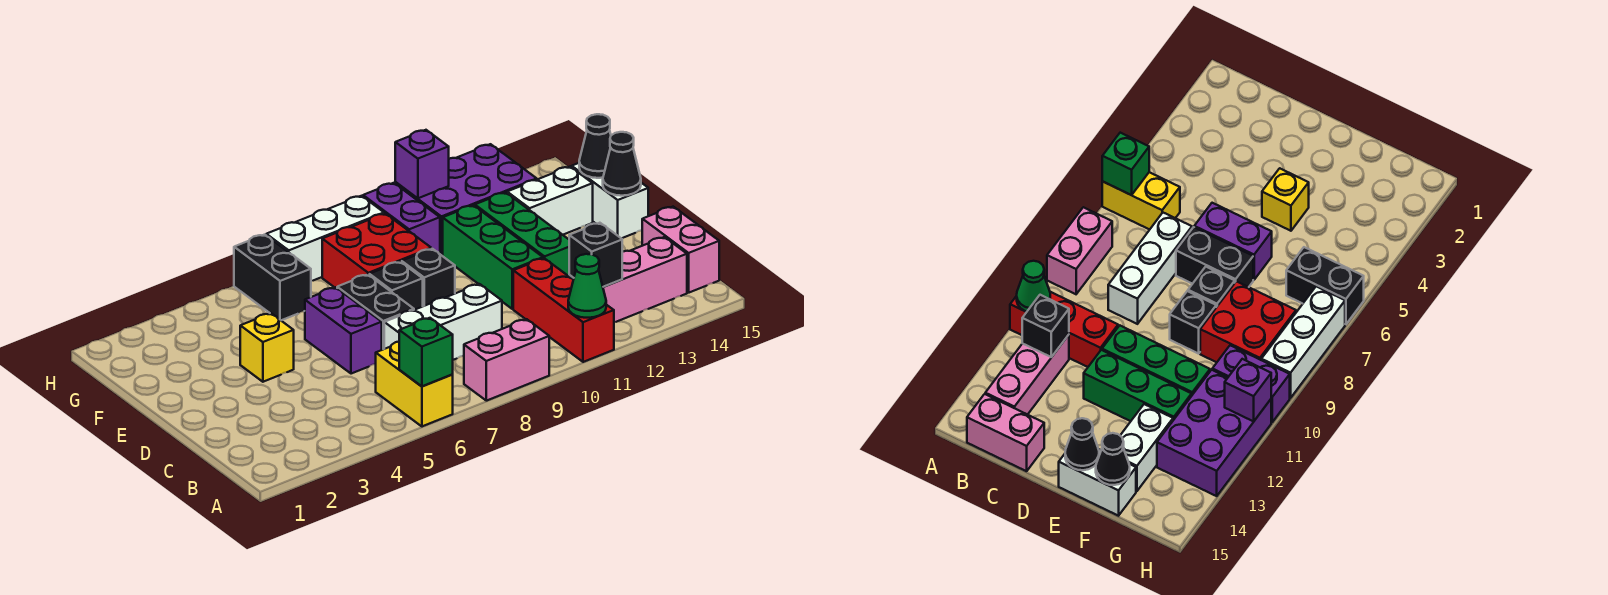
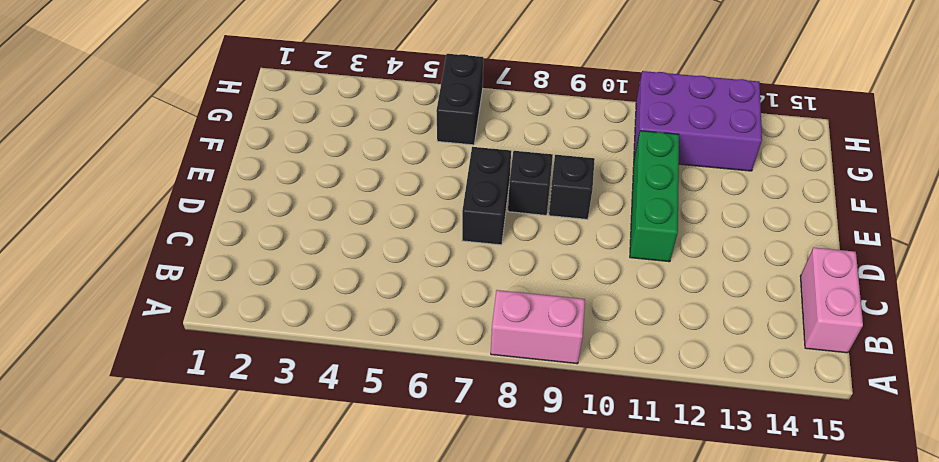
none -> yellow 1x2 brick [376,342,453,426]
none -> red 1x3 brick [513,258,614,362]
none -> pink 1x3 brick [569,237,687,322]

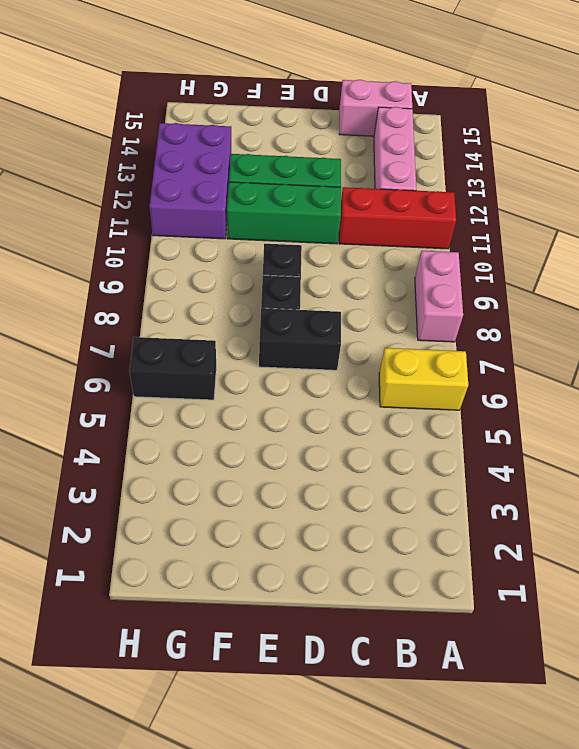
none -> white 1x3 brick [384,284,502,360]
none -> purple 1x2 brick [305,287,382,374]
none -> yellow 1x1 brick [240,313,294,382]

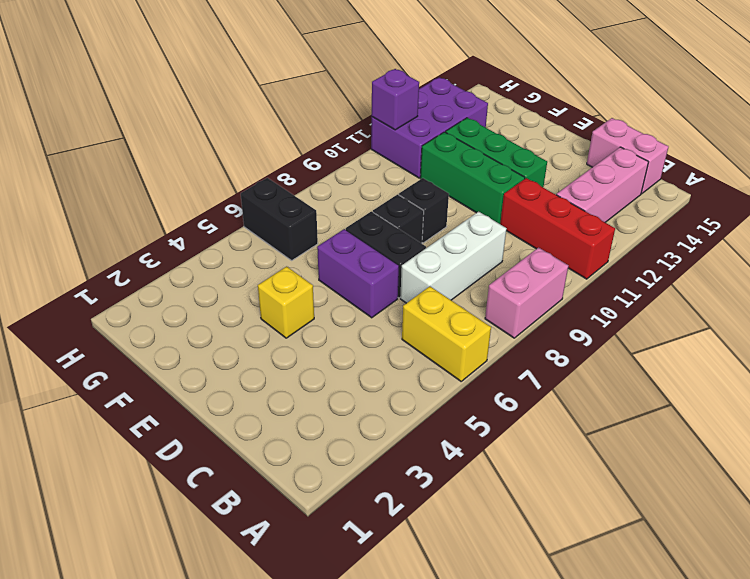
none -> white 1x2 brick [572,163,648,238]
none -> red 2x2 brick [322,214,431,288]
none -> white 1x2 brick [507,167,593,235]

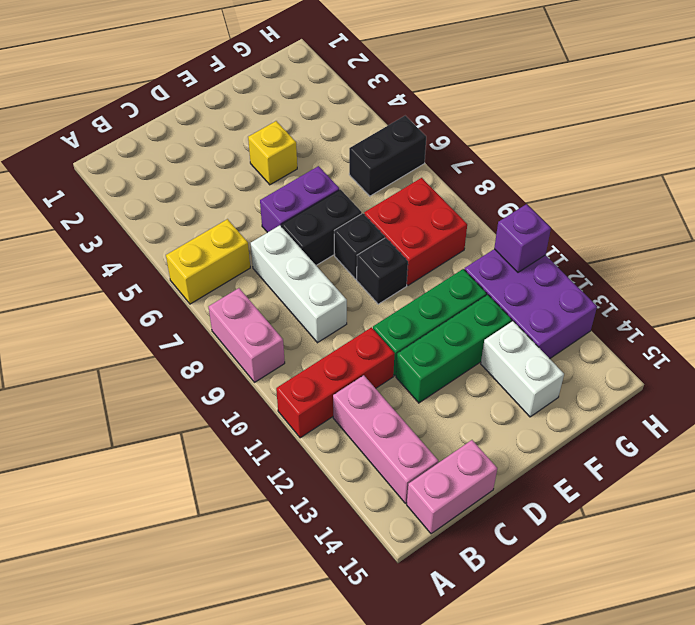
none -> white 1x2 brick [572,163,648,238]
none -> purple 1x2 brick [363,183,440,254]
none -> white 1x3 brick [266,196,384,281]

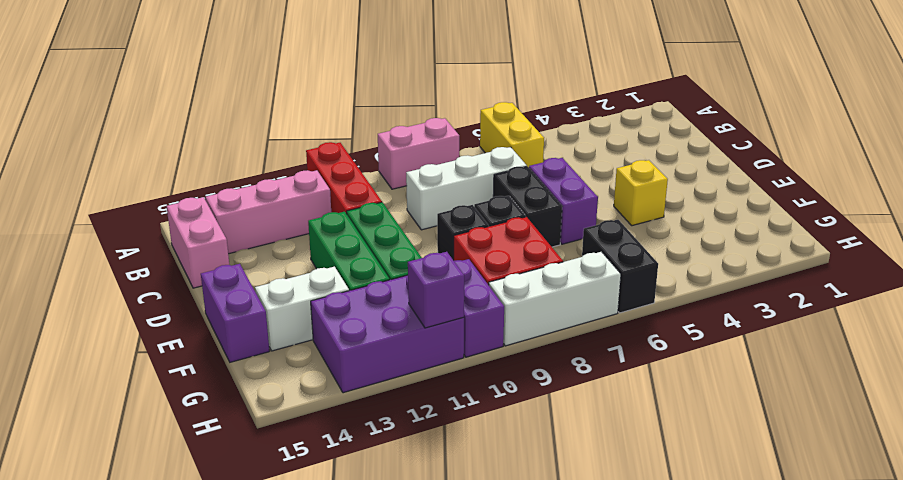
purple 1x2 brick [201,264,269,362] -> white 1x2 brick [572,163,648,238]
none -> green 1x1 brick [399,318,453,386]
none -> green 1x1 cone [568,254,606,318]
none -> black 1x1 brick [569,223,622,287]

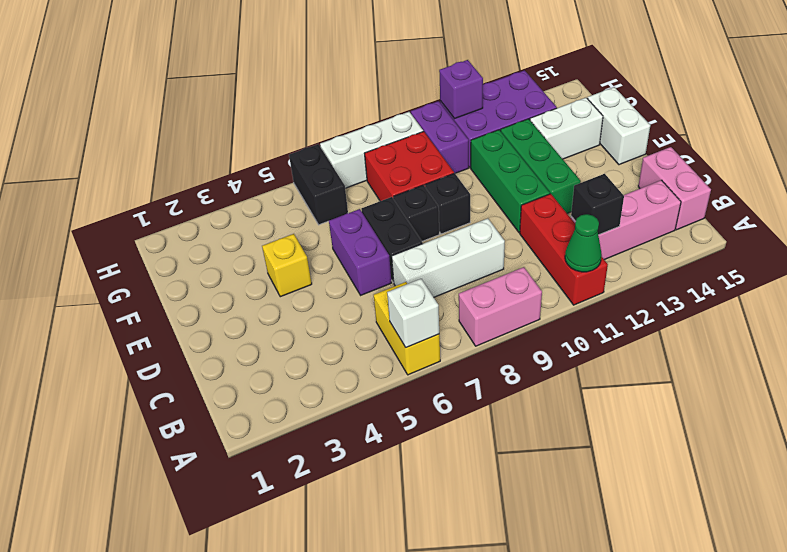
white 1x1 brick [387,279,439,348] -> green 1x1 brick [399,318,453,386]
none -> black 1x1 cone [603,132,641,196]
none -> black 1x1 cone [579,114,611,178]

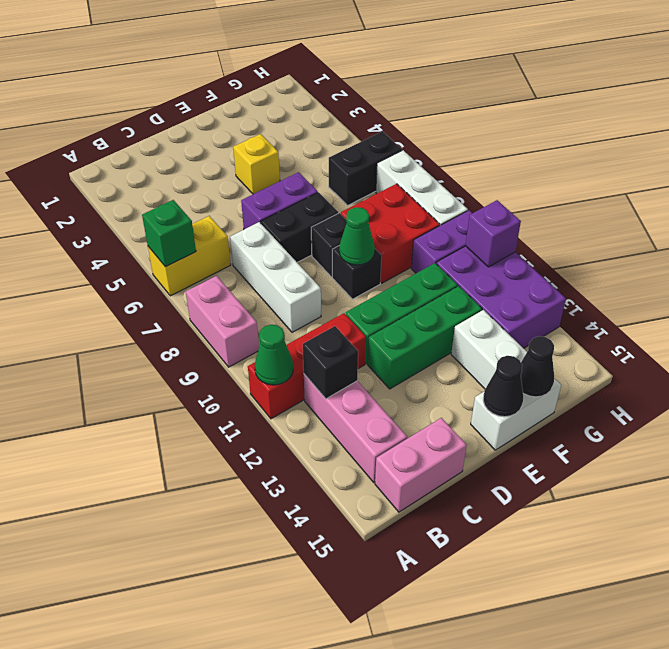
green 1x1 cone [339,207,375,265] -> none

